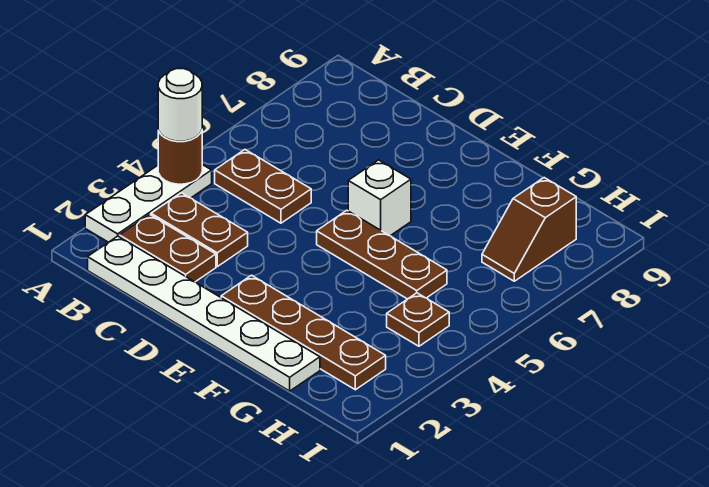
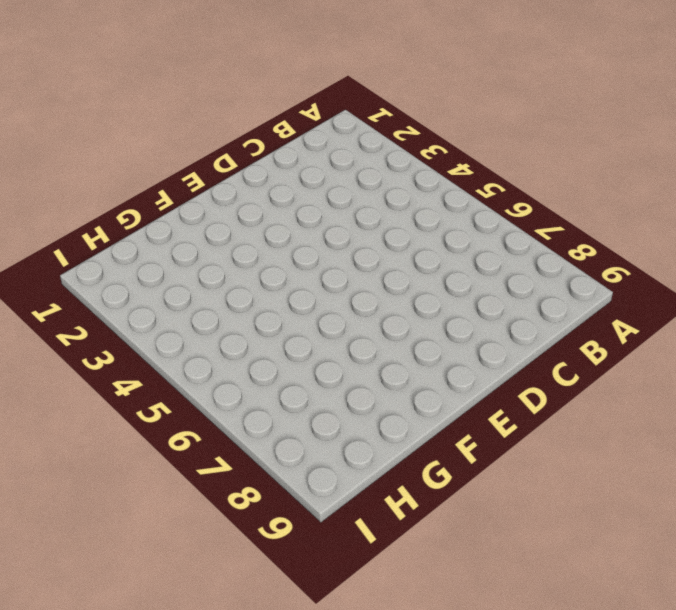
none -> white 1x3 plate [85,165,212,242]
none -> white 1x6 plate [88,236,320,391]
none -> brown 1x2 plate [119,214,216,282]

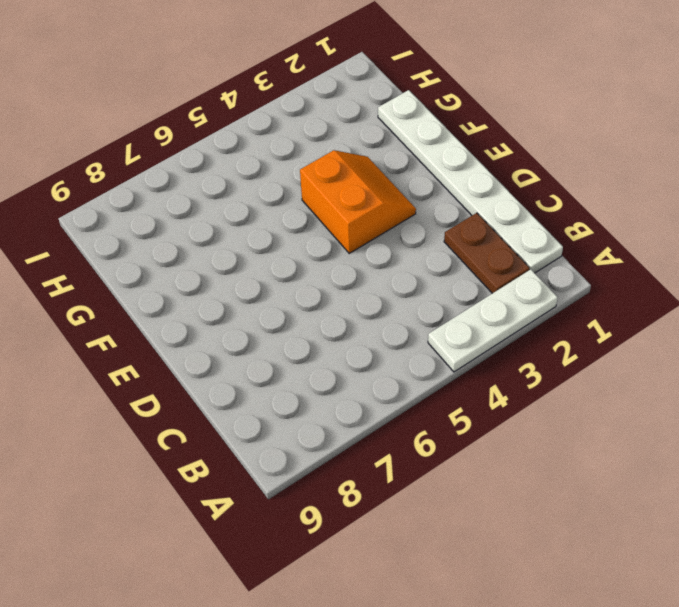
orange 2x2 slope [300,150,416,253] -> none
none -> brown 1x2 plate [151,193,248,267]
none -> brown 1x2 plate [215,150,311,223]
none -> brown 1x4 plate [221,275,386,390]

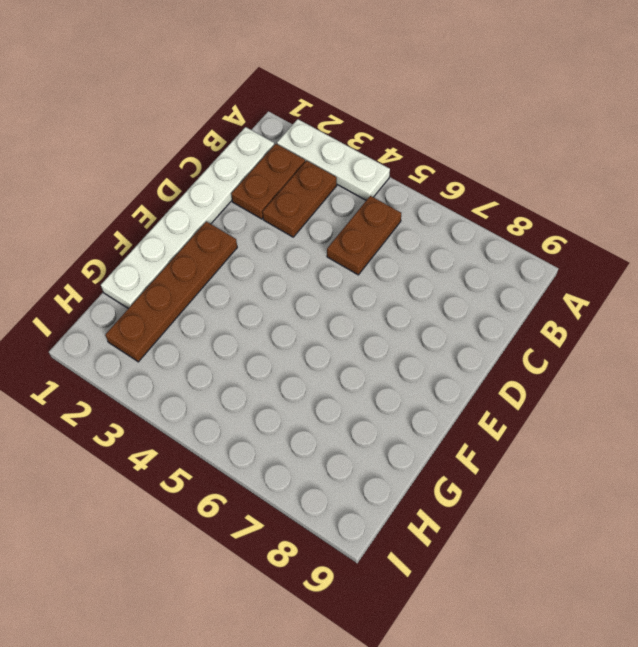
none -> brown 1x3 plate [317,210,447,299]
none -> white 1x1 brick [348,160,411,236]
none -> brown 1x1 plate [387,293,449,346]

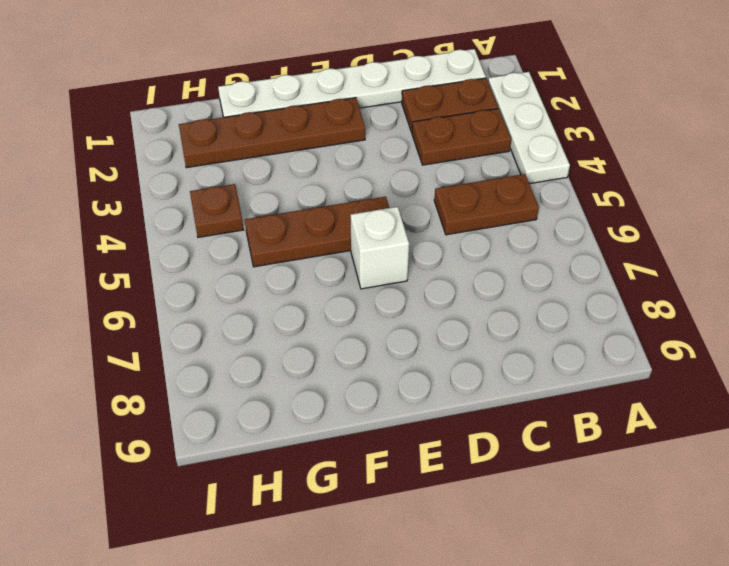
none -> brown 1x2 slope [482,178,576,281]
none -> brown 1x1 round brick [158,131,202,184]
none -> white 1x1 round brick [158,69,202,141]

